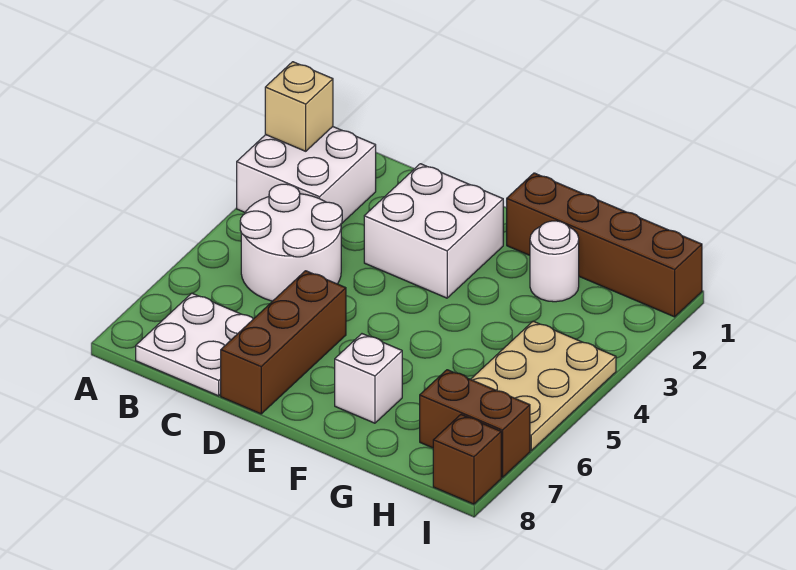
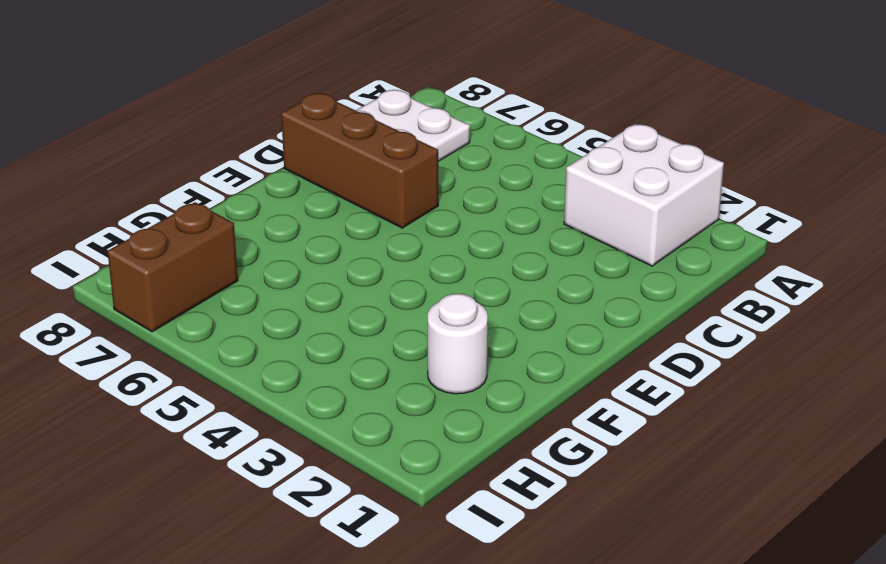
none -> white 2x2 round brick [240,184,342,301]
none -> white 2x2 brick [364,164,503,298]
none -> brown 1x4 brick [507,173,702,317]

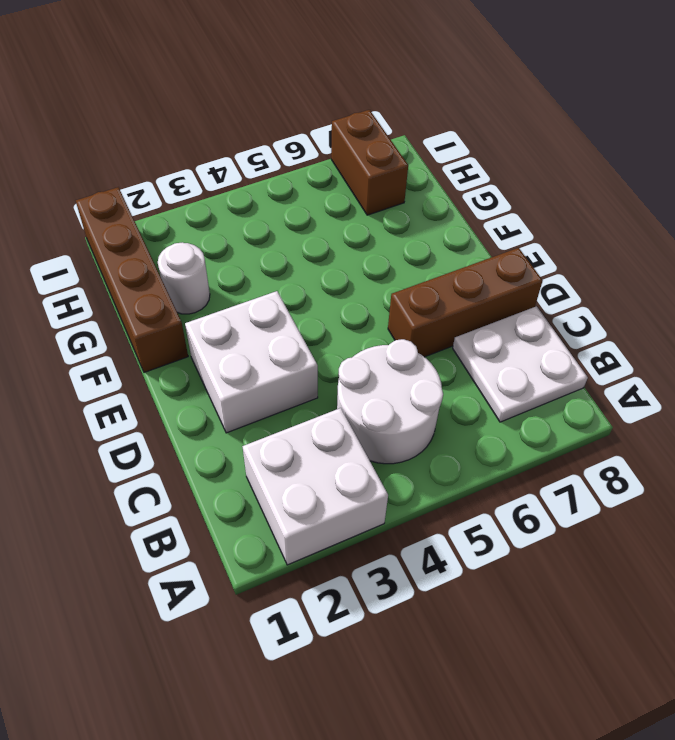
none -> white 1x1 brick [335,334,402,423]
none -> tan 2x3 plate [471,321,616,450]
none -> brown 1x1 brick [433,415,501,504]

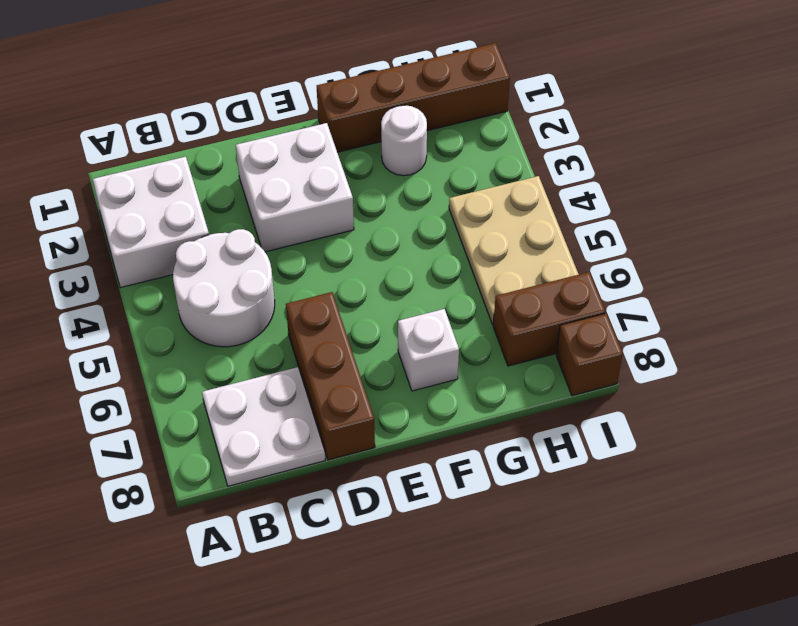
none -> tan 1x1 brick [265,62,333,151]

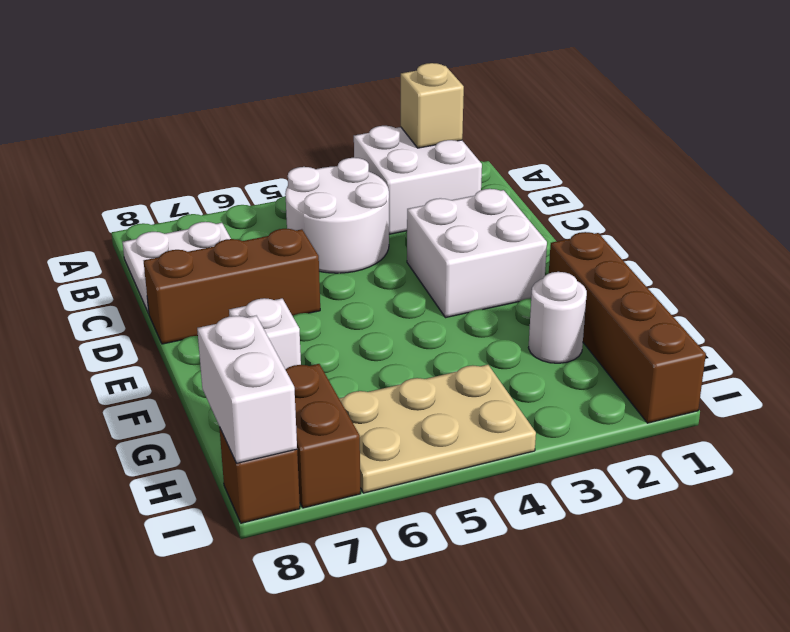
white 1x2 brick [197,316,297,463] -> none

